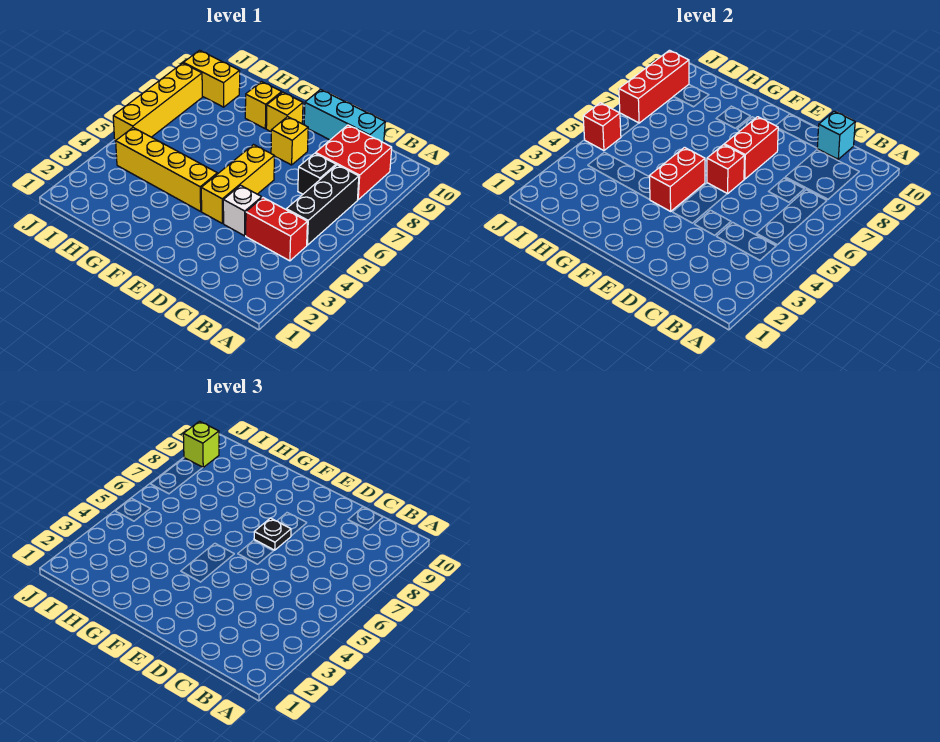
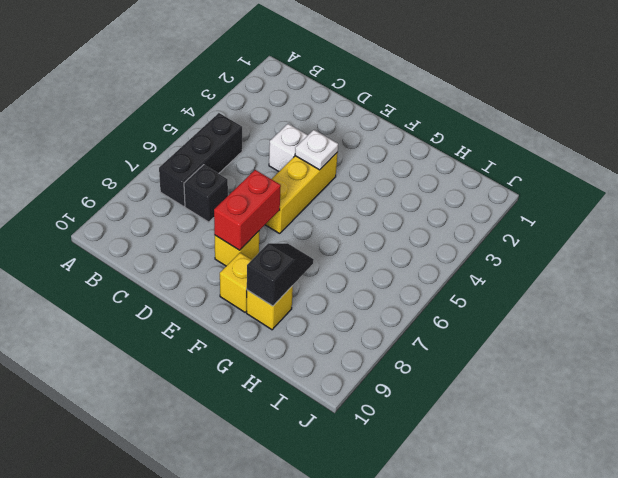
white 1x1 plate [295,130,338,170] -> none
black 1x2 slope [247,243,314,306] -> none
none -> red 1x2 brick [246,198,307,261]
none -> red 2x2 brick [316,125,392,200]
none -> cyan 1x3 brick [304,90,385,143]

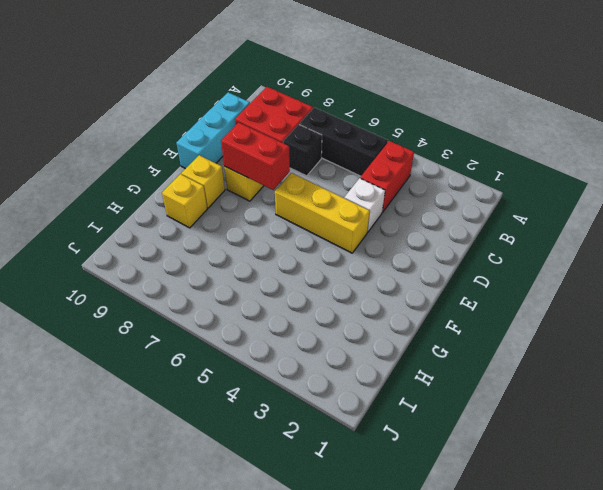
none -> yellow 1x4 brick [116,128,217,211]
none -> yellow 1x2 brick [184,50,240,107]
none -> yellow 1x4 brick [113,63,202,141]

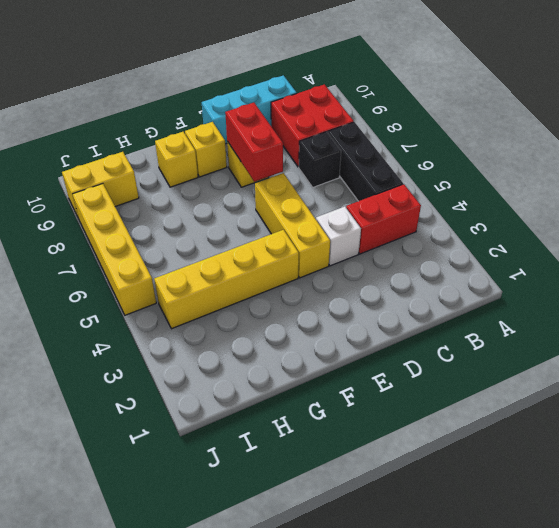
none -> cyan 1x1 brick [817,111,855,159]
none -> red 1x1 brick [707,145,744,194]
none -> red 1x2 brick [649,147,705,211]

